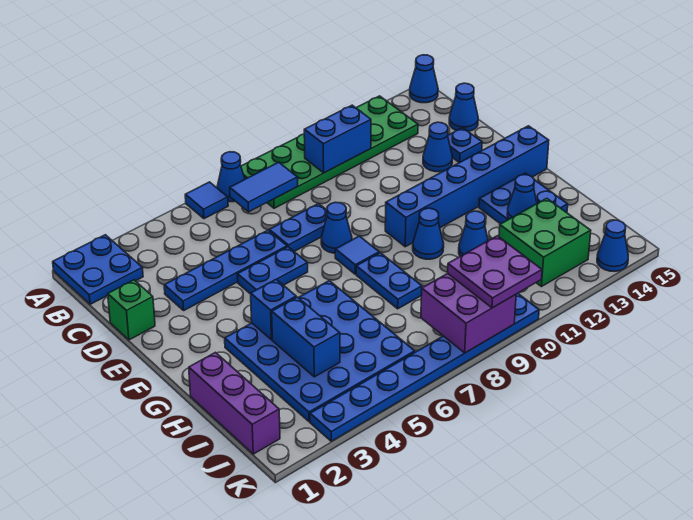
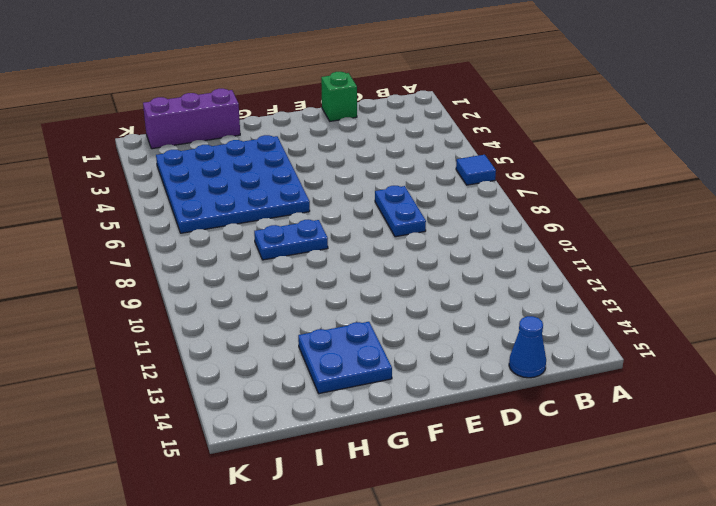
none -> blue 2x2 plate [53,235,143,304]
none -> blue 1x1 cone [217,152,245,202]
none -> green 2x6 plate [241,96,418,208]
none -> blue 1x1 cone [410,55,438,103]

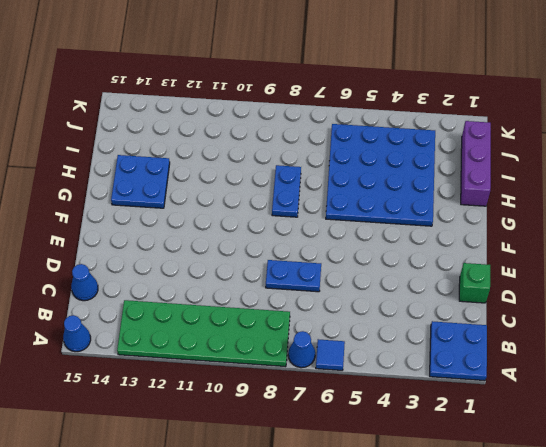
none -> blue 1x4 plate [164,230,287,310]
none -> blue 1x1 cone [423,122,453,172]
none -> blue 1x1 plate [448,128,482,163]
none -> blue 1x2 plate [237,247,308,294]

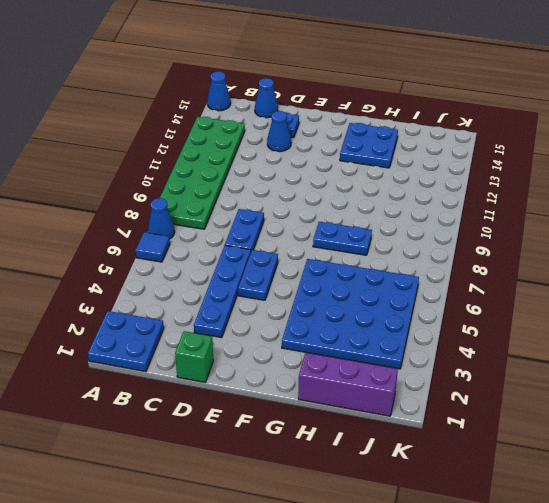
none -> blue 1x1 cone [321,202,352,253]
none -> blue 1x1 tile [335,236,379,274]
none -> blue 1x6 brick [385,126,549,247]
none -> blue 1x1 cone [413,208,444,259]

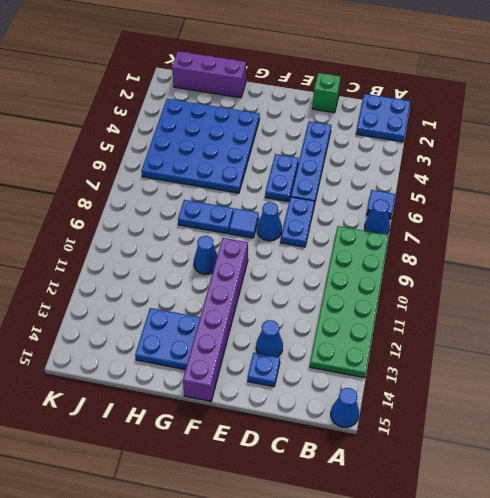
purple 1x6 brick [183,238,248,401] -> blue 1x6 brick [385,126,549,247]
none -> blue 1x1 cone [449,83,478,131]
none -> blue 1x1 cone [459,211,488,256]
none -> green 2x2 brick [499,198,591,287]
none -> blue 1x8 plate [310,293,539,441]

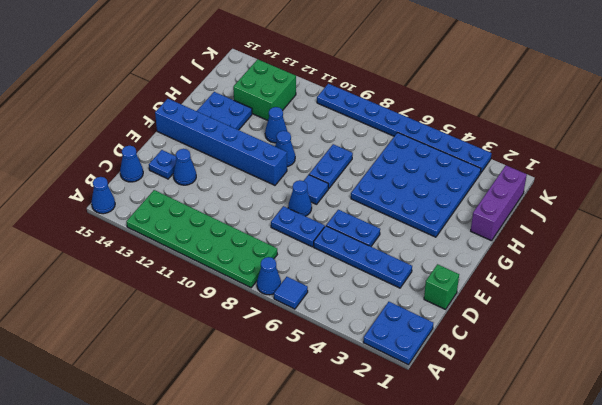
none -> blue 1x1 cone [597,220,628,272]
none -> blue 1x2 tile [230,162,298,212]
none -> blue 1x2 brick [304,105,371,173]
none -> blue 1x1 brick [251,279,296,340]

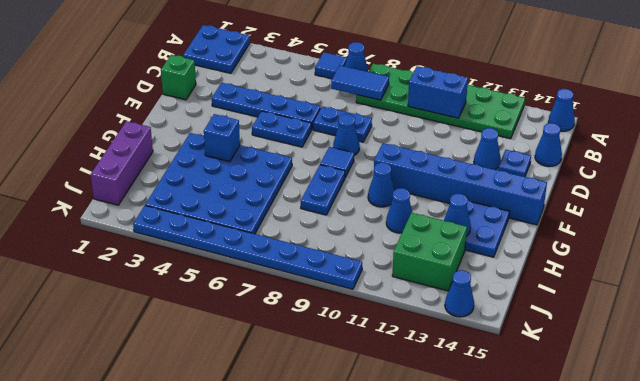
none -> blue 1x2 brick [272,297,340,377]
none -> purple 2x2 brick [421,274,516,353]
none -> purple 2x2 plate [448,236,542,308]

